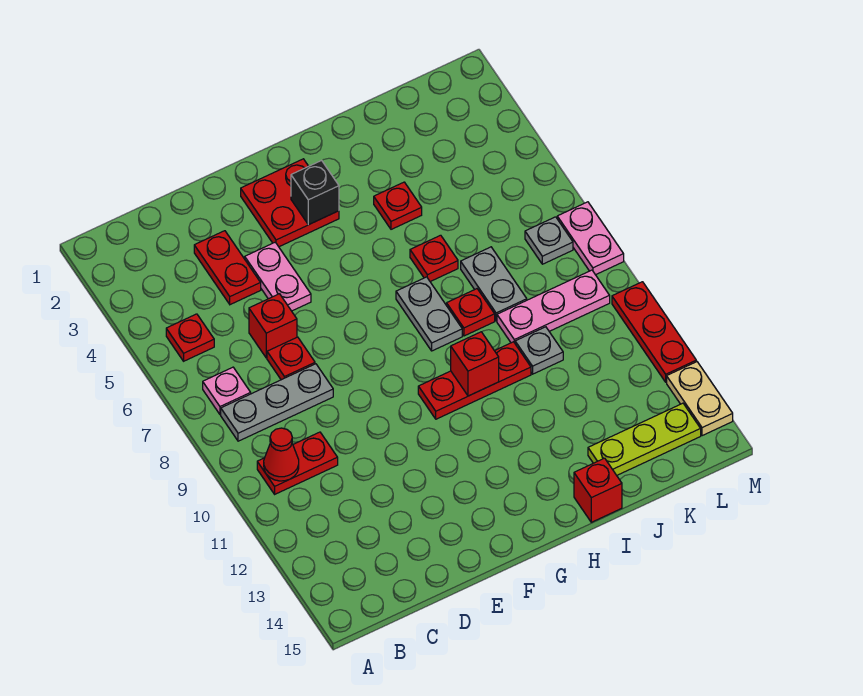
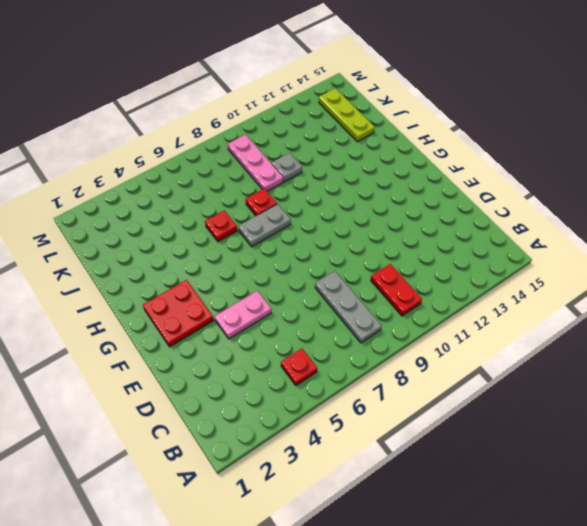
none -> pink 1x1 plate [203,367,251,415]
none -> red 1x2 plate [194,231,261,305]
none -> red 1x1 brick [249,294,297,358]

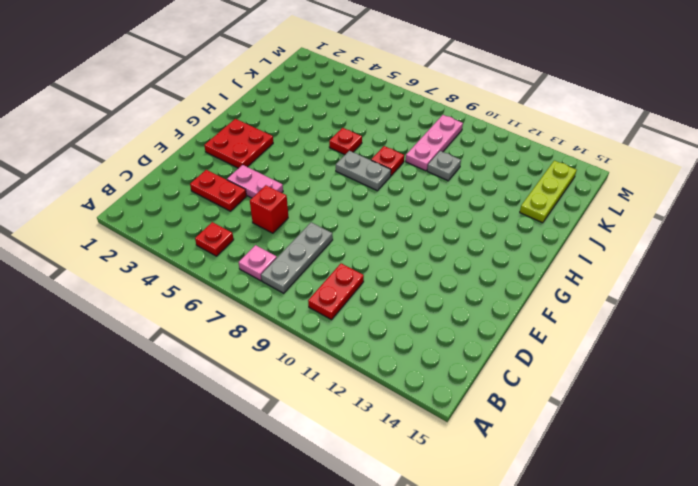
none -> red 1x1 plate [267,337,315,380]
none -> red 1x3 plate [418,342,531,419]
none -> red 1x1 plate [374,182,422,229]

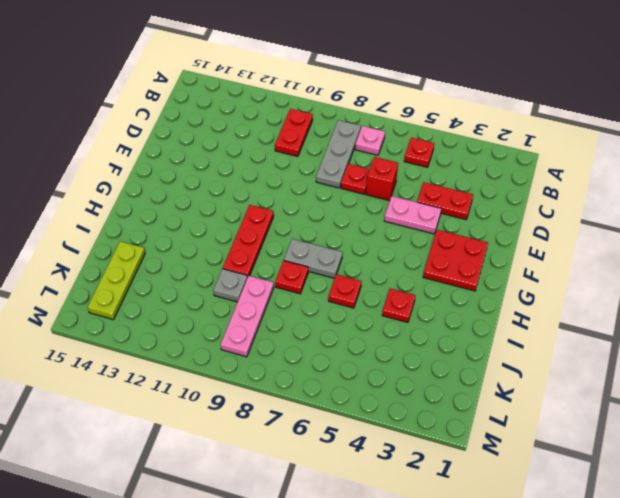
none -> red 1x1 brick [574,458,622,522]
none -> grey 1x2 plate [461,247,527,321]
none -> grey 1x1 plate [525,217,573,264]

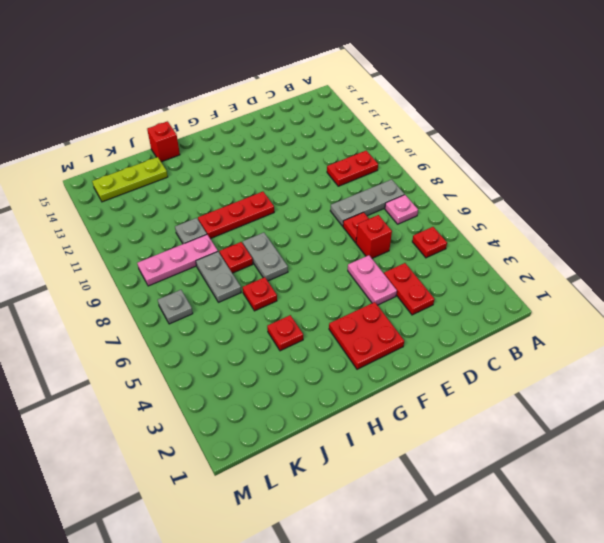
none -> pink 1x2 plate [557,202,624,275]
none -> red 1x3 plate [612,282,696,382]
none -> tan 1x2 plate [667,362,733,436]

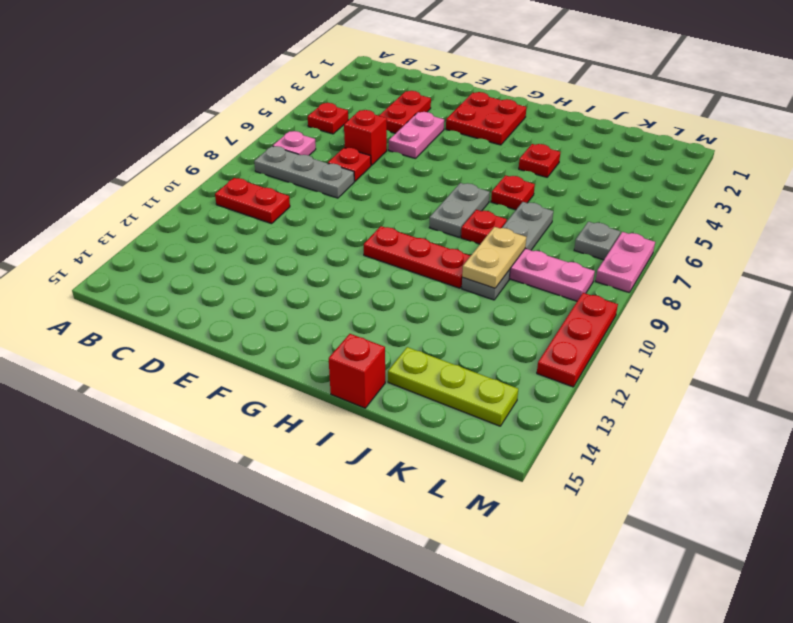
tan 1x2 plate [462,227,526,288] -> tan 1x2 plate moved to [667,362,733,436]
none -> red 1x1 cone [264,428,299,481]
none -> black 1x1 brick [291,161,339,225]
none -> red 1x1 brick [451,332,499,396]

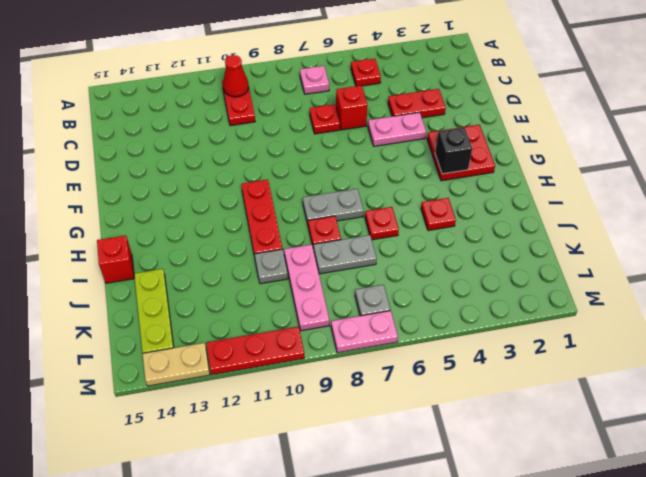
none -> grey 1x3 plate [221,364,333,441]
none -> red 1x1 brick [451,332,499,396]

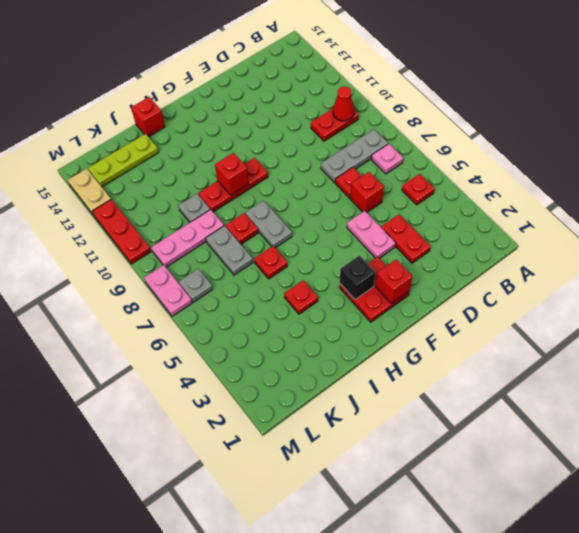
red 1x1 brick [375,259,412,304] -> none

